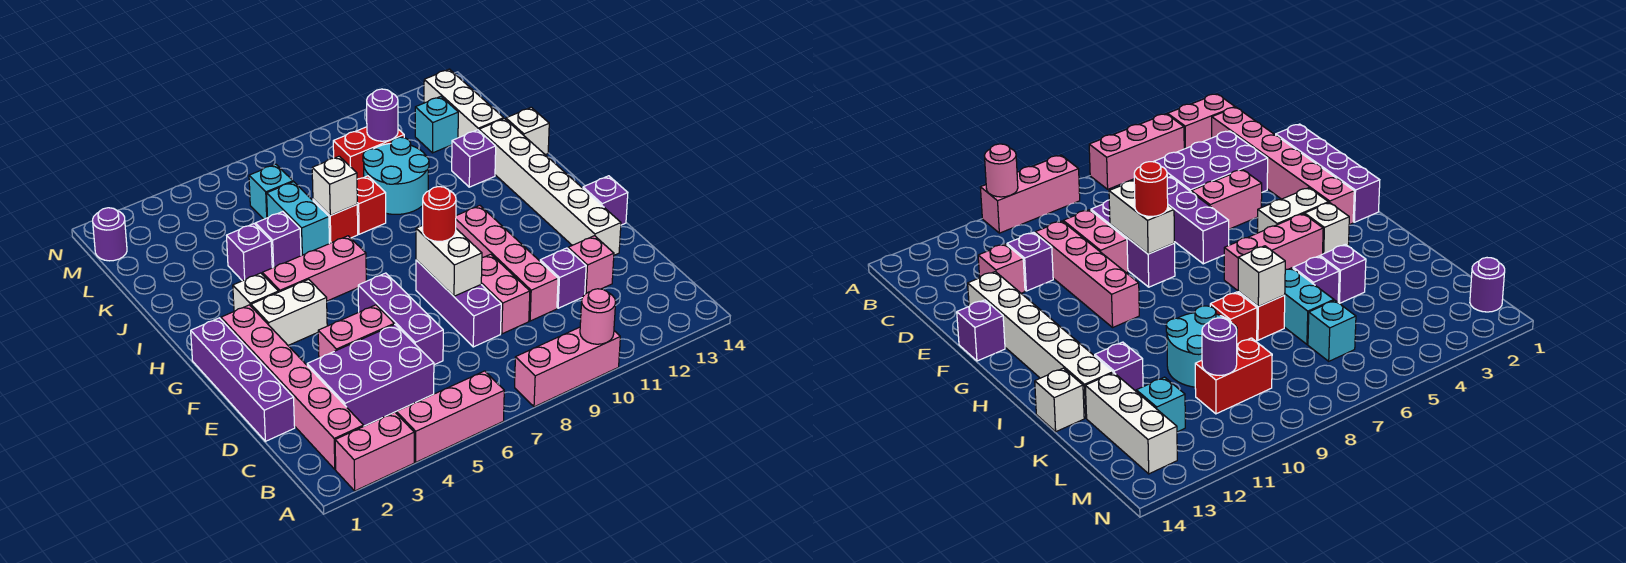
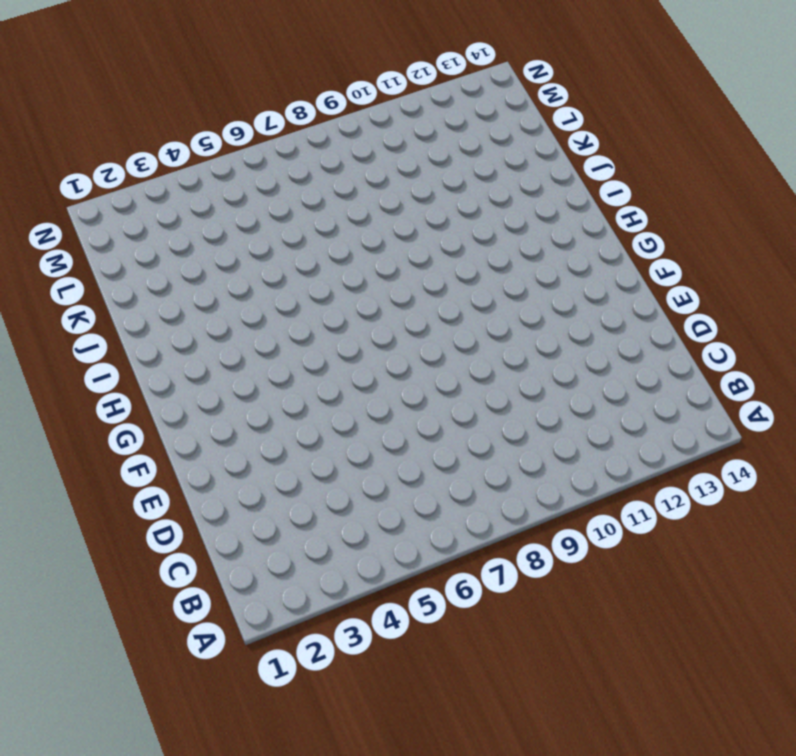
none -> pink 1x2 brick [335,412,414,491]
none -> pink 1x3 brick [396,371,504,462]
none -> pink 1x3 brick [515,327,620,407]
none -> pink 1x6 brick [221,305,364,469]

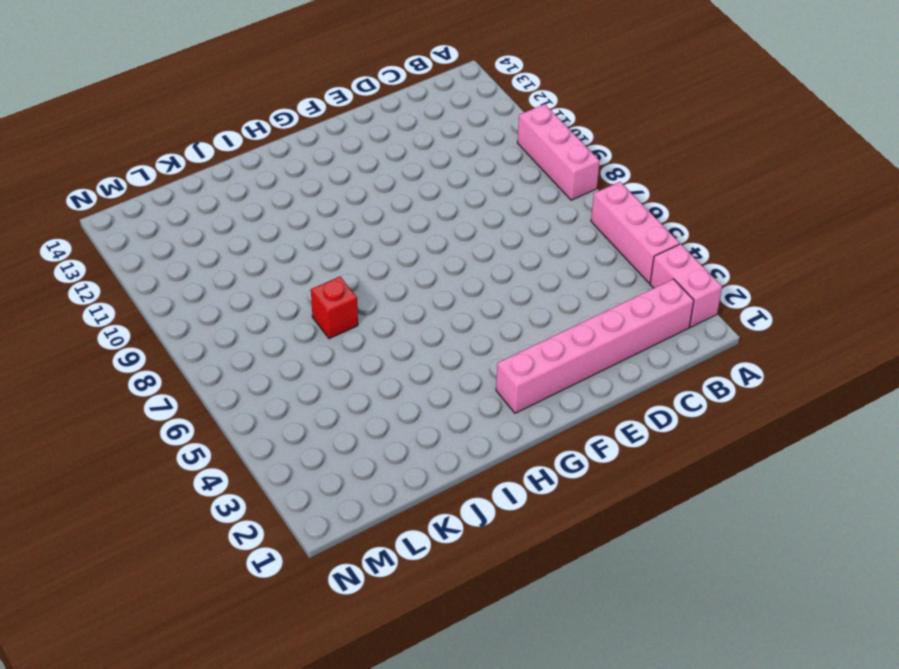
none -> purple 2x3 brick [307,324,434,426]
none -> purple 1x4 brick [191,318,295,441]
none -> purple 1x3 brick [358,273,443,365]
none -> purple 1x3 brick [416,260,501,347]

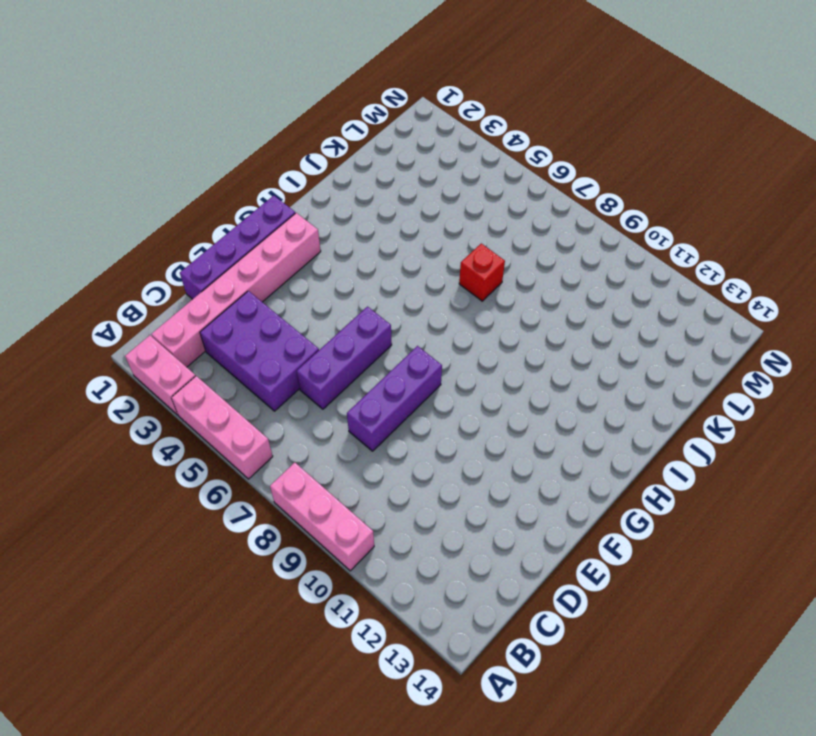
none -> pink 1x2 brick [481,254,530,334]
none -> pink 1x4 brick [456,206,558,321]
none -> purple 1x1 brick [540,248,586,308]
none -> pink 1x1 brick [568,236,614,294]

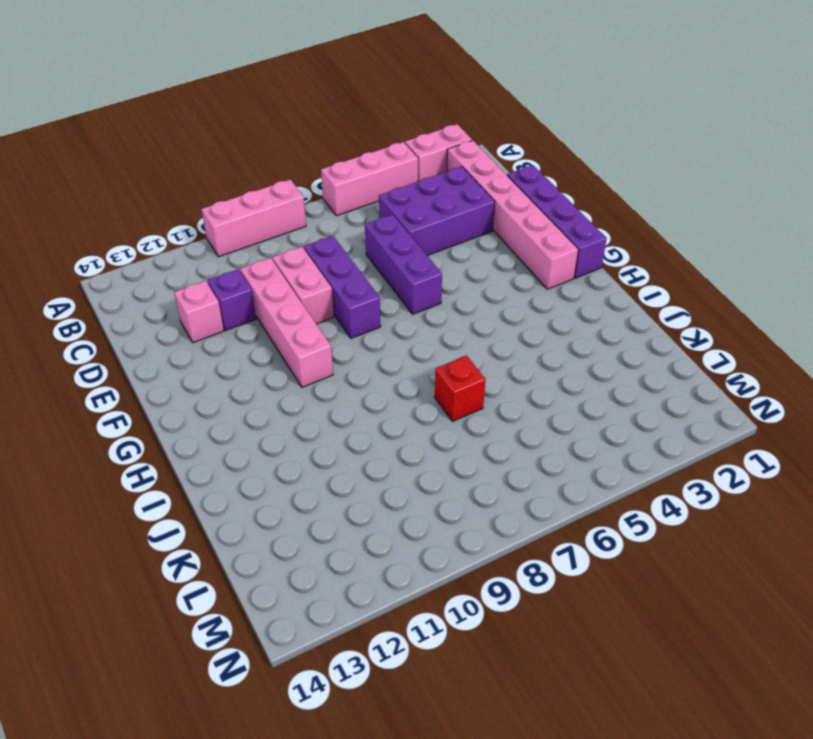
none -> pink 1x2 brick [318,305,394,358]
none -> white 1x6 brick [479,119,621,255]
none -> purple 1x1 brick [583,176,628,225]
none -> white 1x2 brick [251,279,327,345]

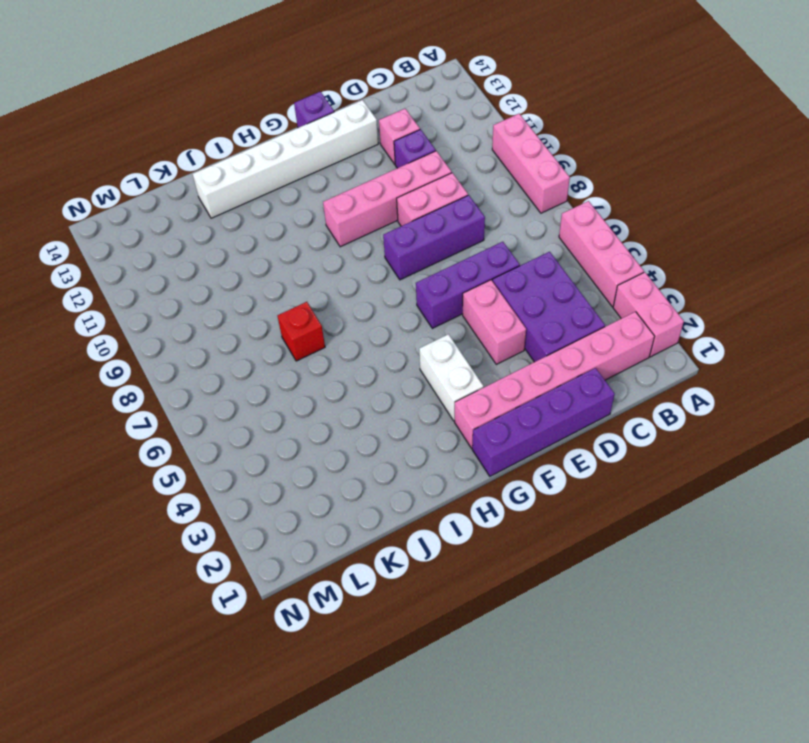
none -> white 1x1 brick [233,273,278,311]
none -> pink 1x3 brick [262,236,366,301]
none -> purple 1x1 brick [226,224,272,281]
none -> purple 1x1 brick [256,212,301,268]

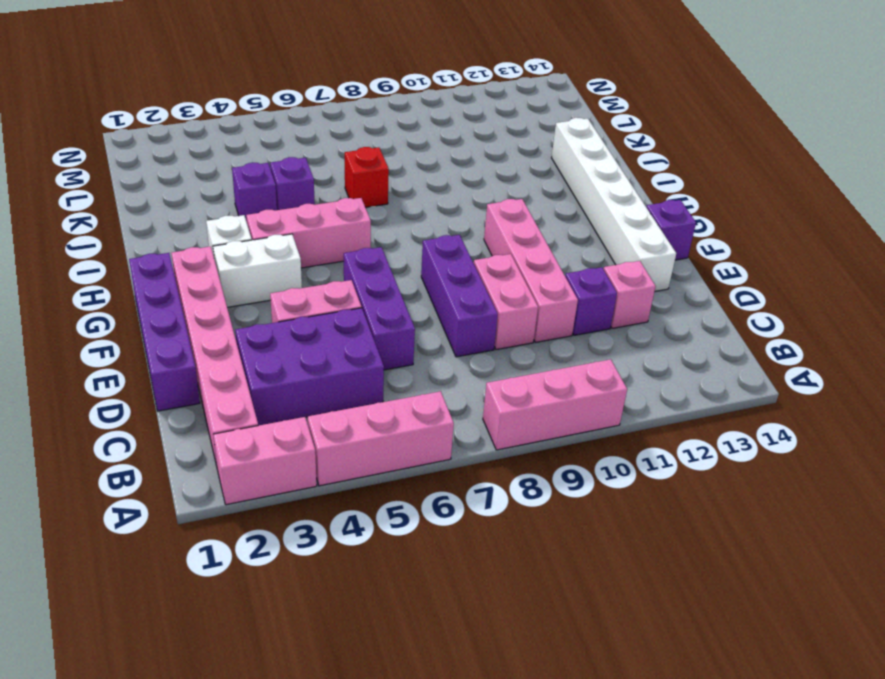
none -> cyan 1x2 brick [267,182,329,256]
none -> red 1x1 brick [357,176,386,234]
none -> cyan 2x2 round brick [363,137,429,214]
none -> purple 1x1 brick [452,130,496,187]

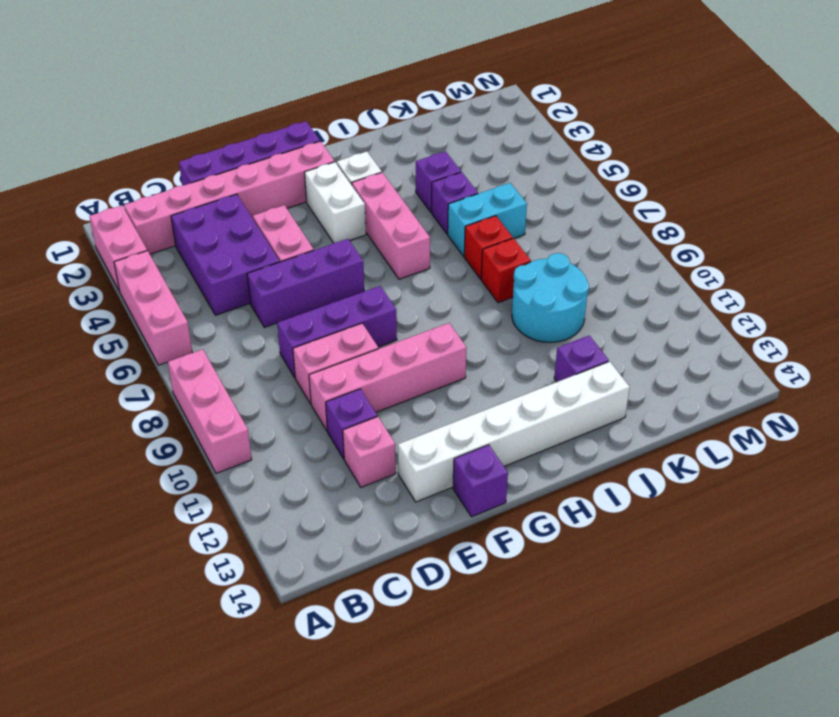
none -> white 1x1 brick [506,107,549,155]
none -> white 1x3 brick [424,69,504,138]
none -> cyan 1x1 brick [249,164,293,219]
none -> red 1x2 brick [333,127,404,179]

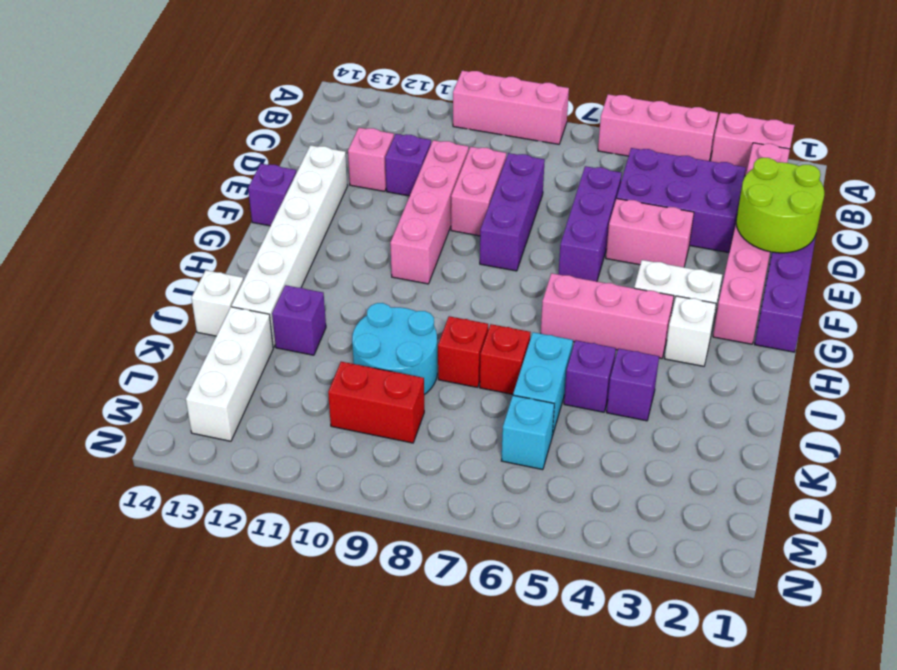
lime 2x2 round brick [736,158,824,253] -> none
none -> cyan 1x1 brick [415,96,458,153]
none -> purple 1x1 round brick [93,208,127,261]
none -> pink 1x1 round brick [580,289,616,344]
none -> white 1x2 brick [416,225,482,296]

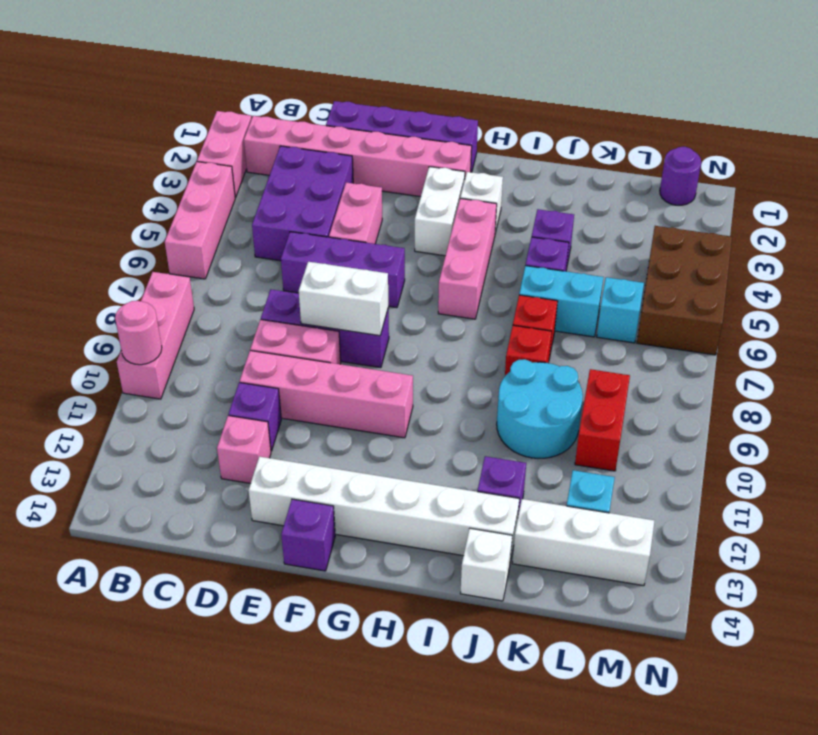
brown 2x3 brick [637,226,732,355] -> none
none -> white 1x1 brick [312,156,357,216]
none -> purple 1x1 round brick [367,89,398,141]
none -> red 1x1 round brick [423,187,456,242]

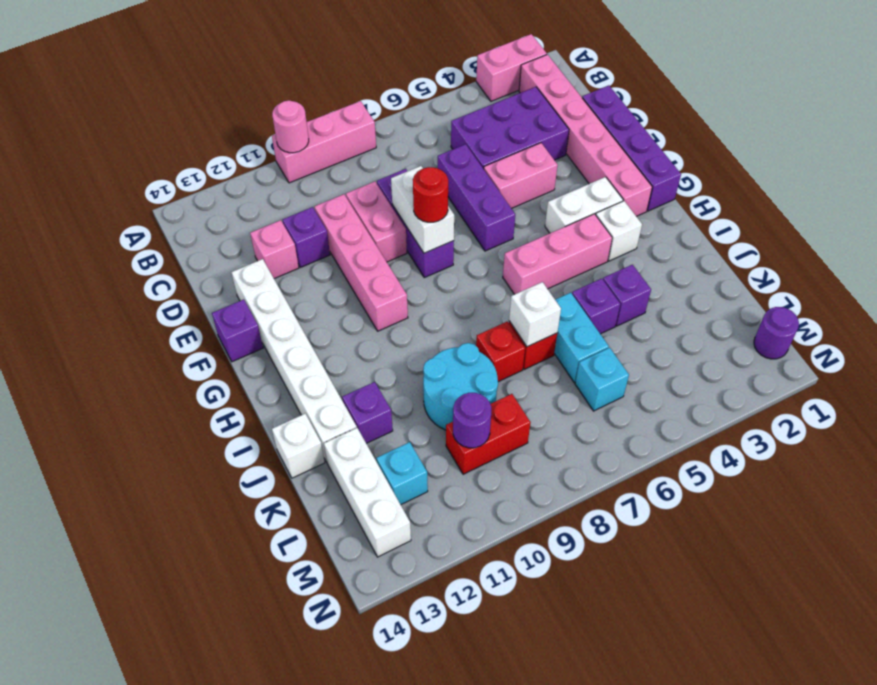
none -> pink 1x3 brick [396,371,504,462]

